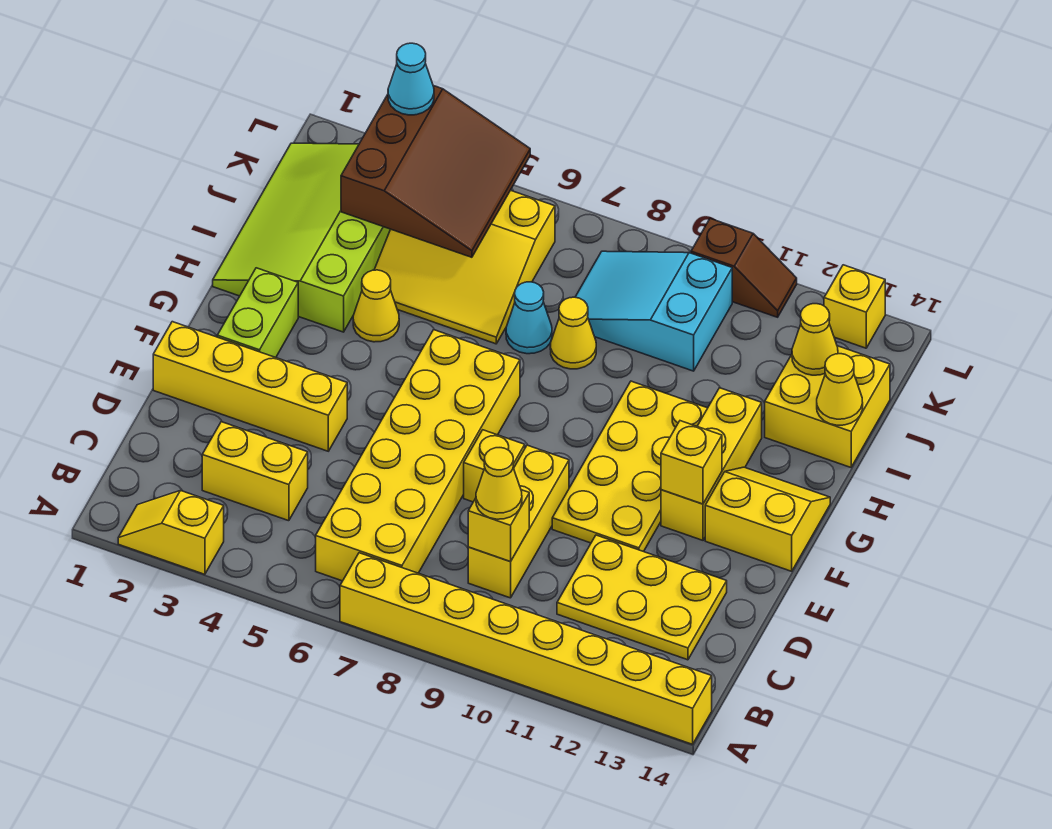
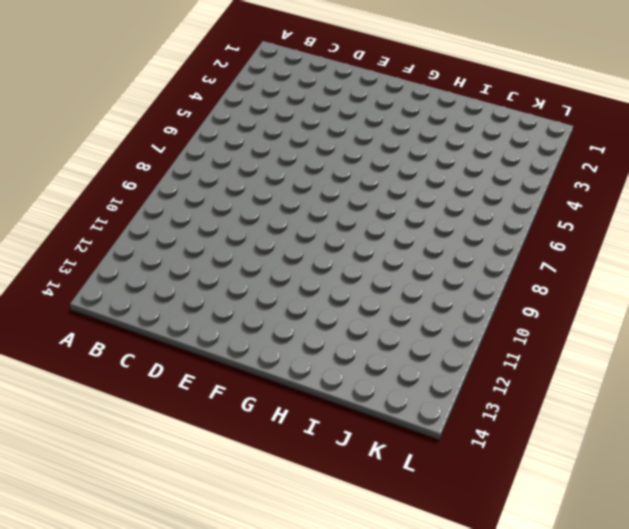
none -> yellow 1x2 slope [118,491,224,574]
none -> yellow 1x8 brick [340,553,712,744]
none -> yellow 2x6 brick [316,330,520,581]

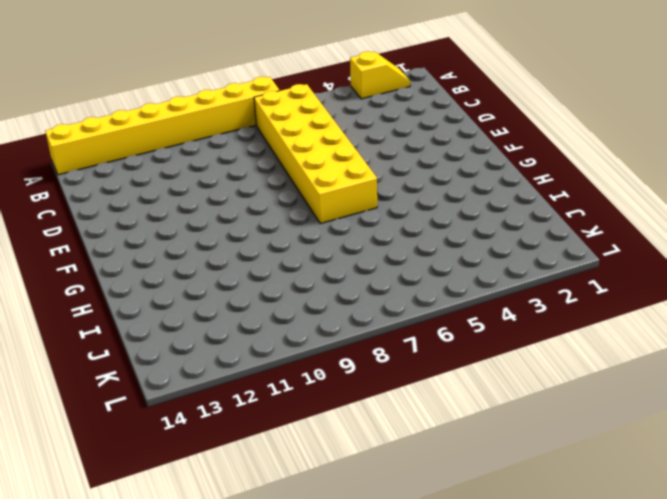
none -> yellow 1x2 brick [202,422,308,521]
none -> yellow 1x3 brick [468,445,569,598]
none -> yellow 2x3 plate [557,535,727,660]

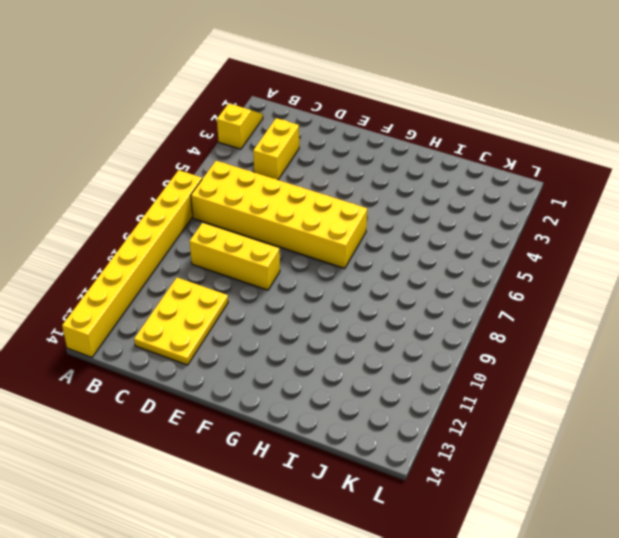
none -> yellow 1x4 brick [153,322,347,451]
none -> yellow 1x1 brick [464,430,525,502]
none -> yellow 2x4 plate [552,381,707,552]

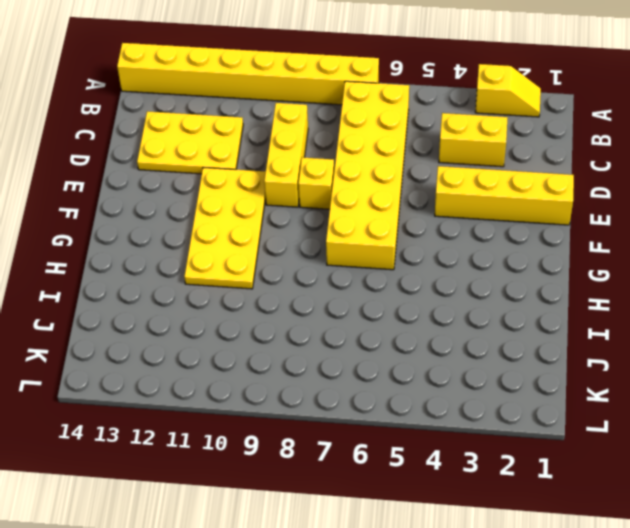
none -> lime 1x2 brick [217,268,298,358]
none -> yellow 1x3 brick [661,388,762,540]
none -> yellow 2x2 slope [705,467,830,571]

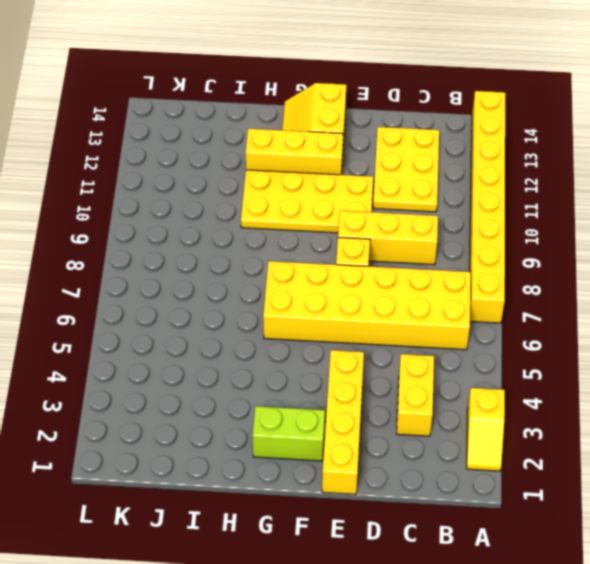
none -> lime 3x4 slope [213,143,390,332]
none -> yellow 1x1 cone [353,270,399,342]
none -> yellow 3x3 slope [374,190,555,344]

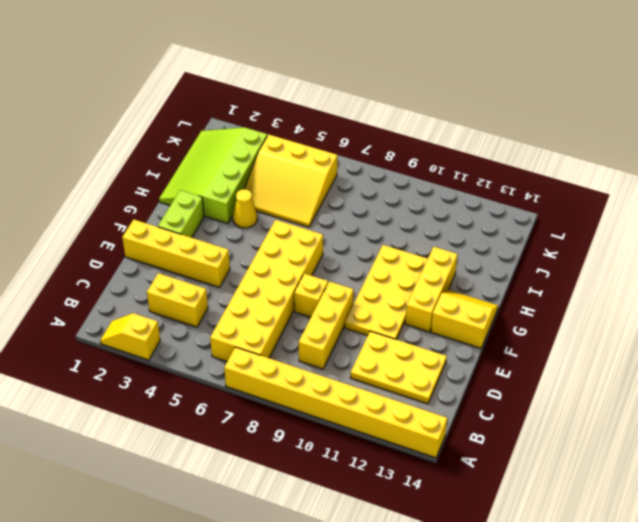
none -> cyan 1x1 cone [506,282,552,354]
none -> yellow 1x1 cone [550,297,596,369]
none -> yellow 2x2 brick [765,346,890,467]

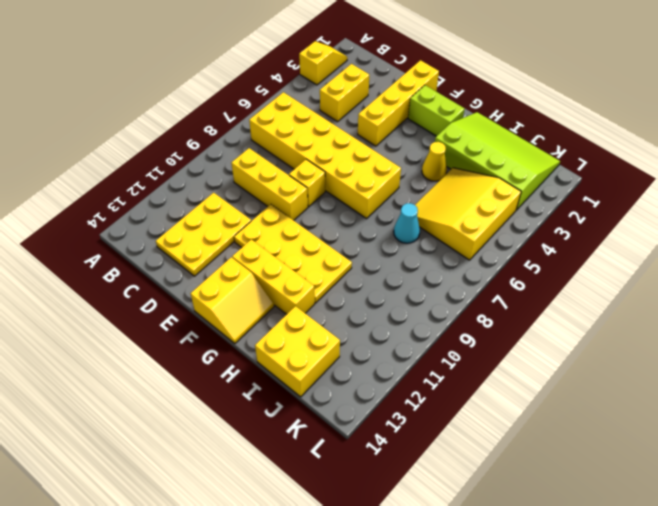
none -> yellow 1x8 brick [340,553,712,744]
none -> yellow 1x1 cone [550,297,596,369]
none -> cyan 2x3 slope [576,251,732,371]

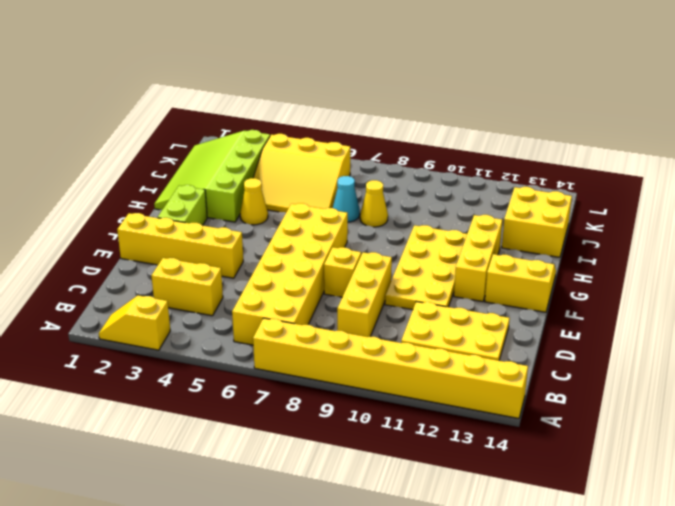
none -> cyan 2x3 slope [576,251,732,371]
none -> brown 1x2 slope [691,219,797,317]
none -> yellow 1x1 brick [824,265,885,348]

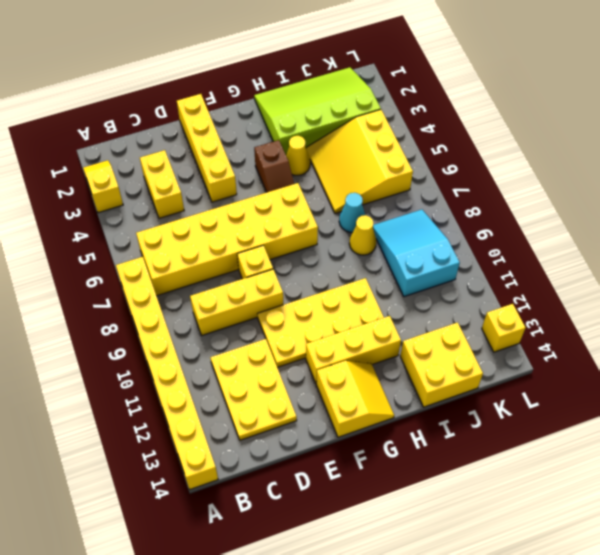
brown 1x2 slope [254,140,294,192] -> brown 1x2 slope moved to [691,219,797,317]
none -> lime 1x2 brick [217,268,298,358]
none -> yellow 1x1 brick [468,490,529,561]
none -> yellow 1x1 brick [661,421,722,504]

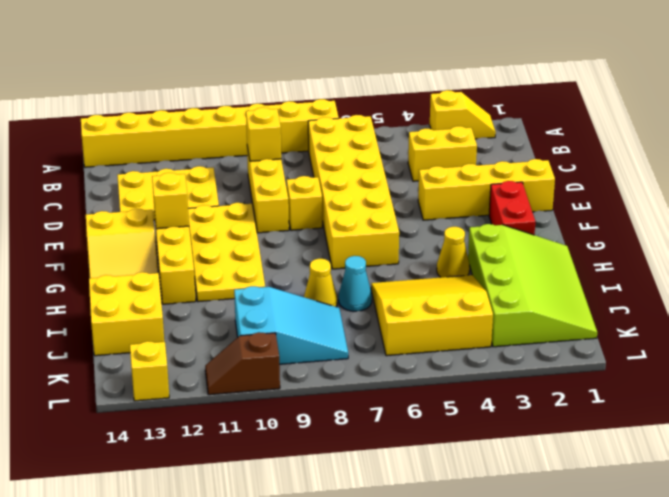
red 1x2 brick [489,181,535,235] -> lime 1x2 brick [217,268,298,358]
none -> yellow 1x1 cone [817,354,863,425]
none -> brown 3x3 slope [341,86,530,257]
none -> yellow 1x1 cone [792,304,838,375]

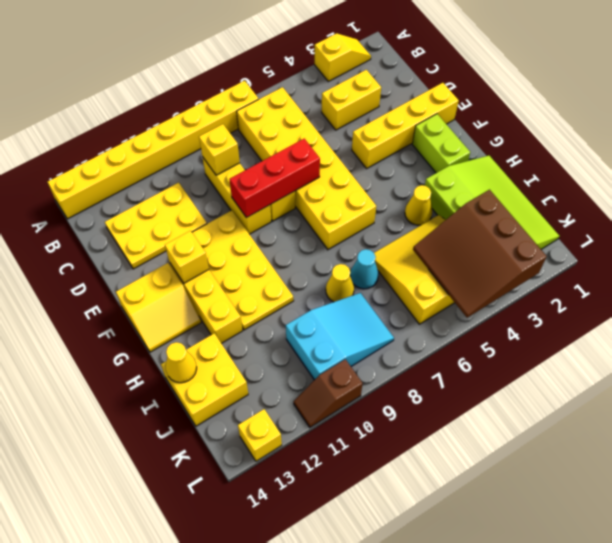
red 1x3 brick [229,138,320,218] -> none
none -> yellow 1x1 cone [792,304,838,375]
none -> yellow 1x1 cone [476,448,522,519]
none -> cyan 1x1 cone [388,43,434,115]

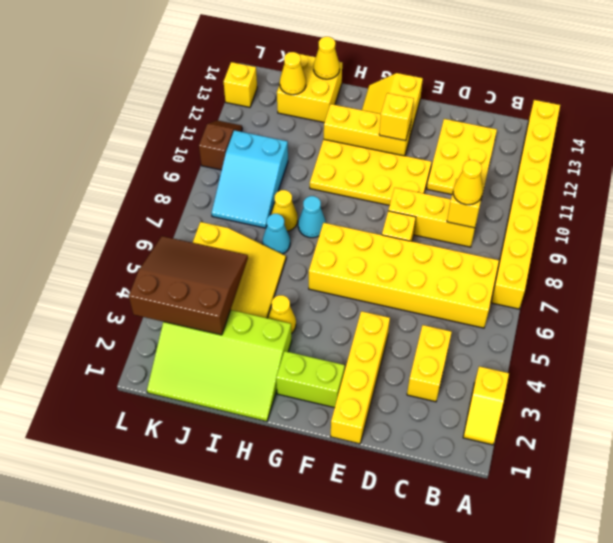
cyan 1x1 cone [298,196,326,238] -> cyan 1x1 cone moved to [388,43,434,115]

